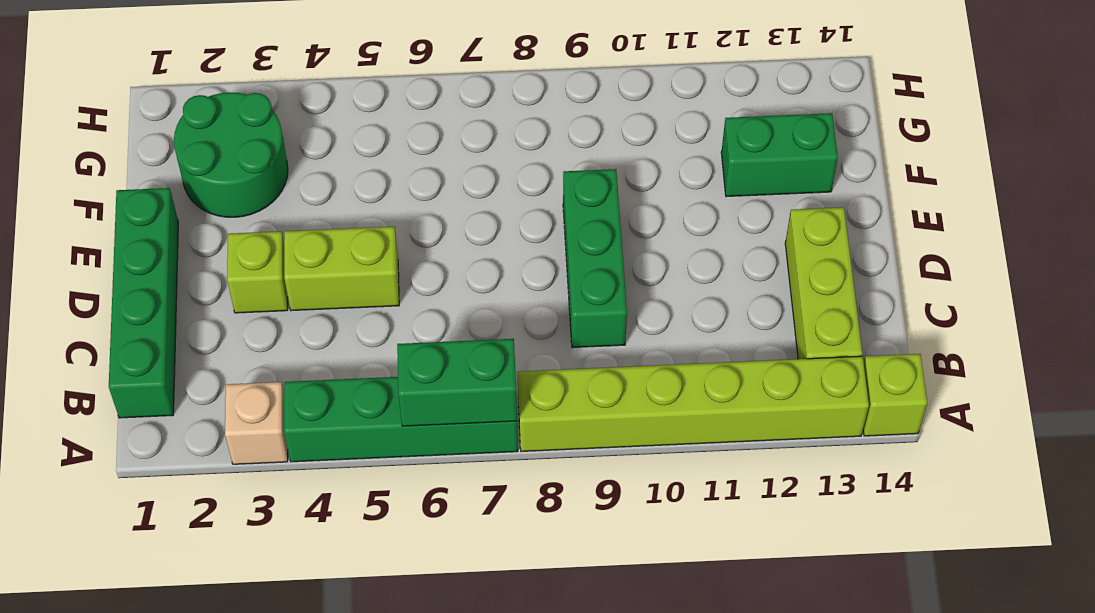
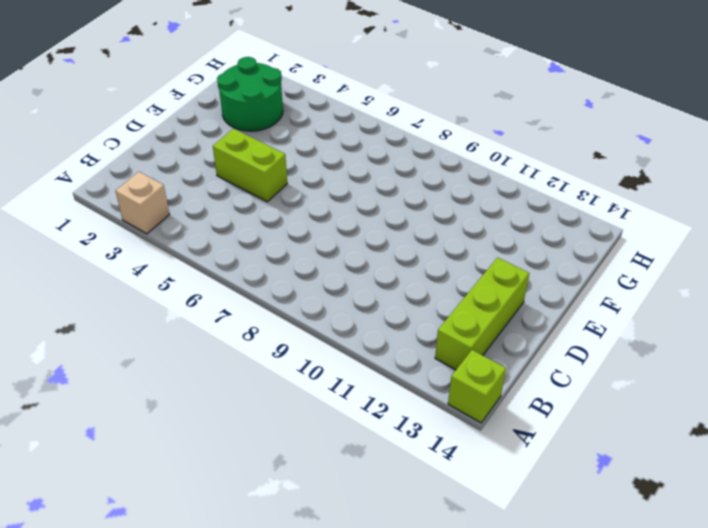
none -> green 1x4 brick [284,377,518,462]
none -> lime 1x6 brick [518,356,869,451]
none -> green 1x4 brick [109,188,178,418]

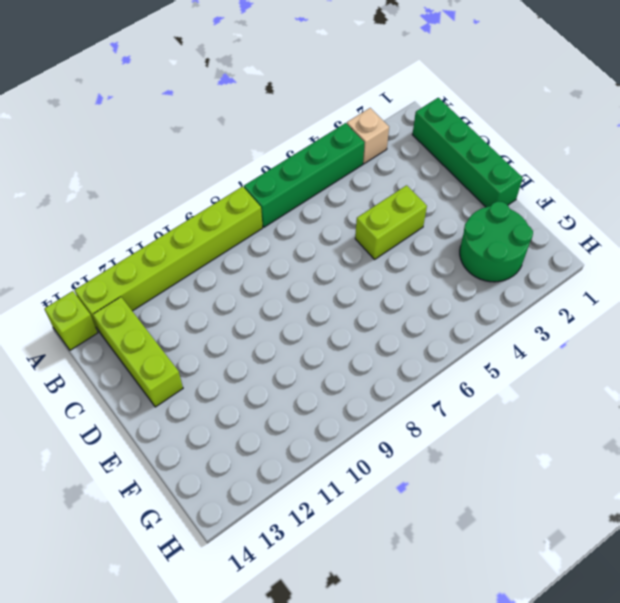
none -> green 1x3 brick [563,169,627,348]
none -> lime 1x1 brick [227,231,288,313]
none -> green 1x2 brick [721,113,838,197]

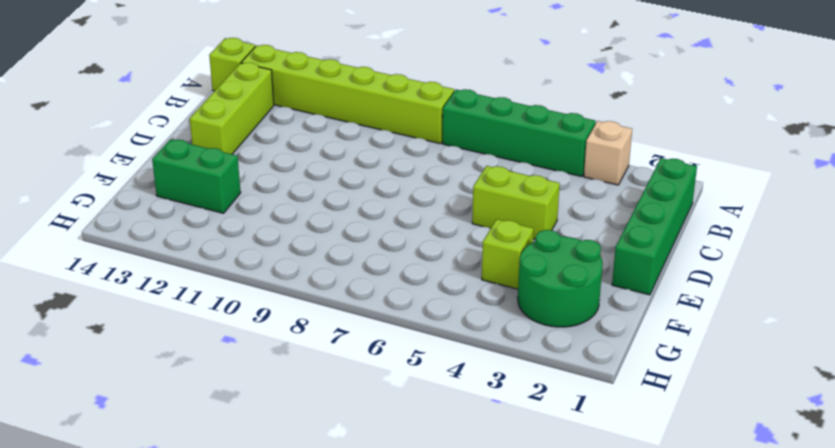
lime 1x1 brick [482,219,533,289] -> lime 1x1 brick moved to [227,231,288,313]
none -> green 1x3 brick [563,169,627,348]
none -> green 1x2 brick [397,339,517,426]

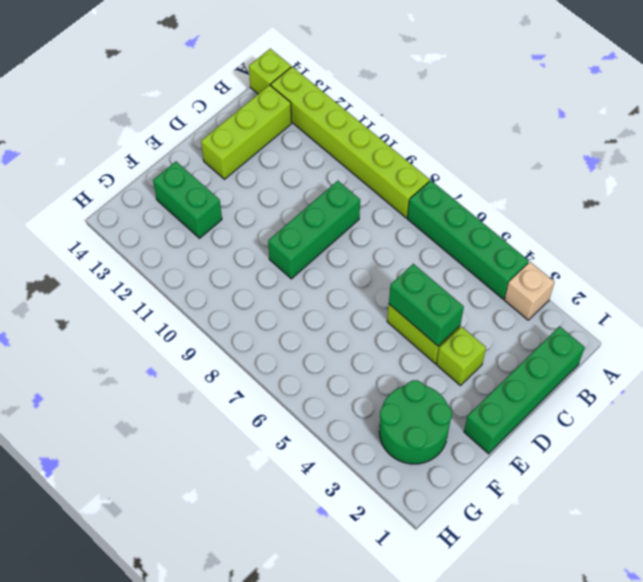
green 1x2 brick [389,264,464,346] -> green 1x2 brick moved to [397,339,517,426]

